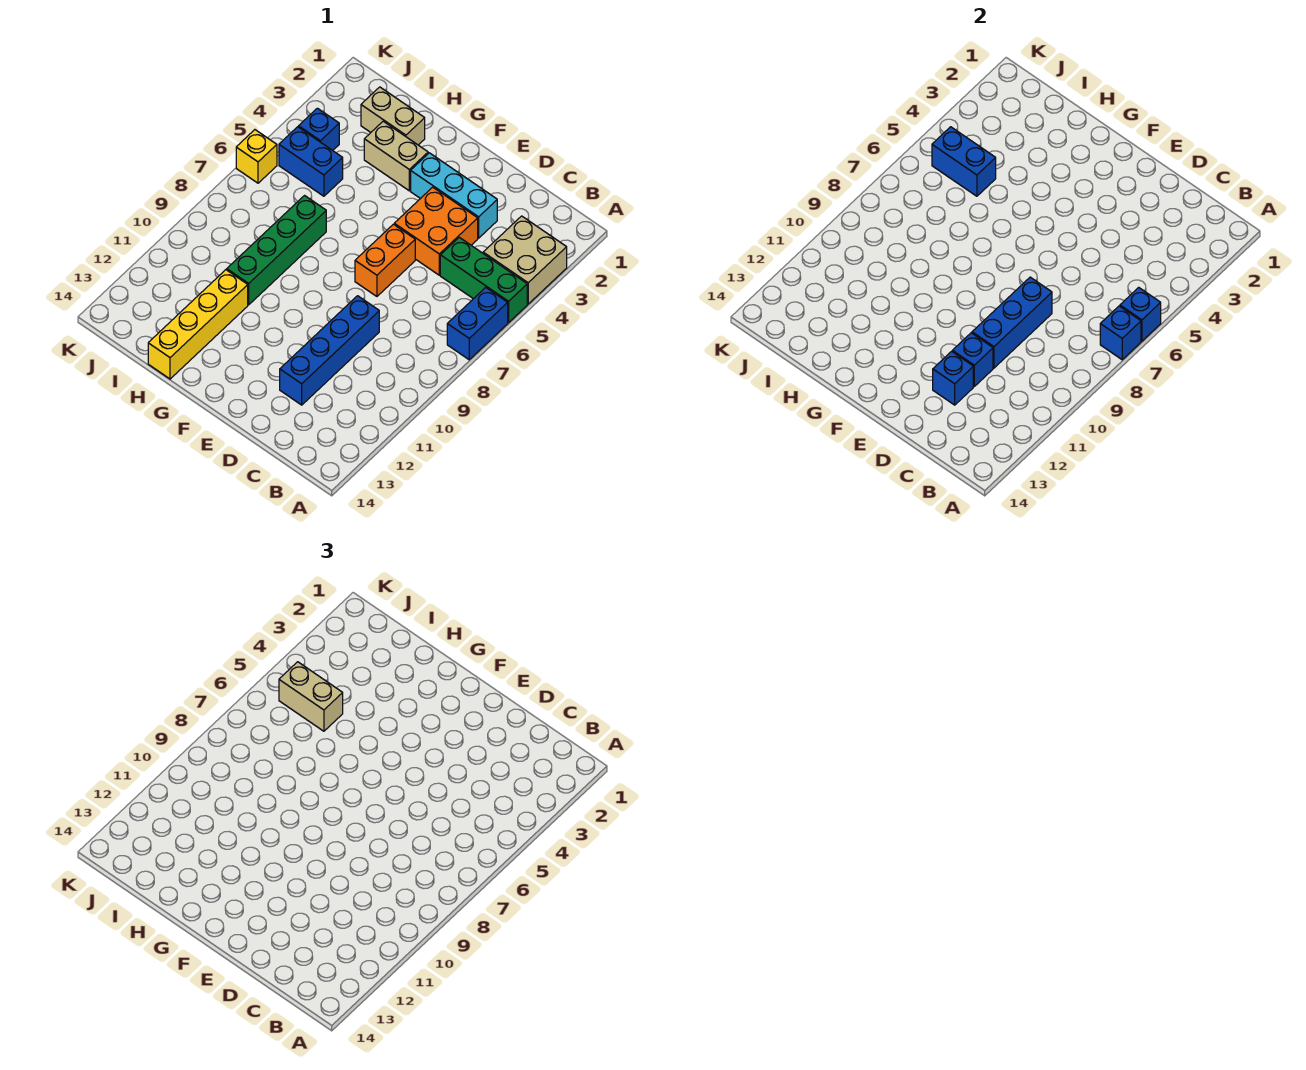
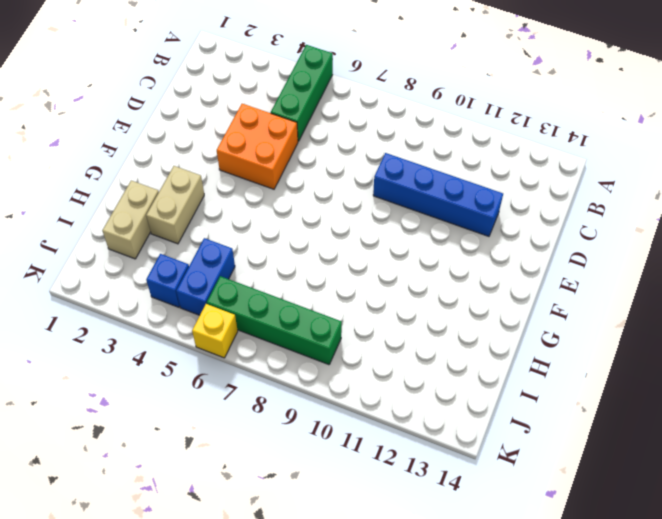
green 1x4 brick [207,276,342,365] -> green 1x4 brick moved to [227,196,326,305]
none -> tan 2x2 brick [483,216,567,304]
none -> blue 1x2 brick [447,287,508,360]
none -> cyan 1x3 brick [411,153,497,238]

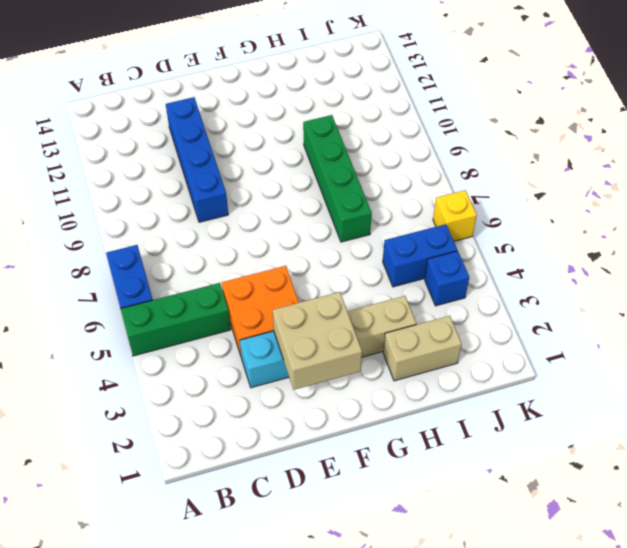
tan 2x2 brick [273,292,362,390] -> tan 2x2 brick moved to [483,216,567,304]
none -> orange 1x2 brick [355,224,415,296]
none -> yellow 1x4 brick [148,270,248,379]
none -> blue 1x1 brick [1120,287,1161,341]

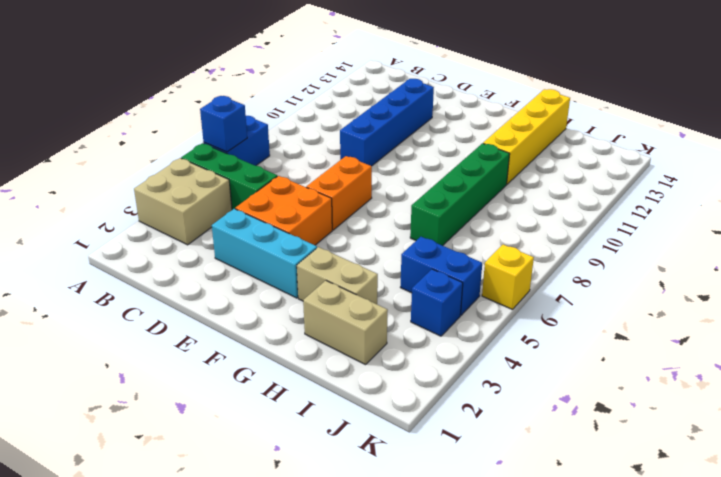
none -> blue 1x1 brick [1100,306,1141,360]
none -> blue 1x3 brick [972,277,1052,368]
none -> blue 1x1 brick [952,333,993,386]

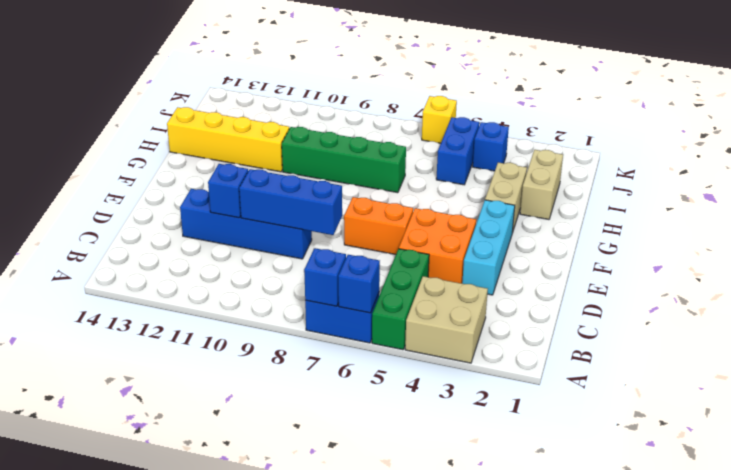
none -> blue 1x1 brick [933,351,973,405]
none -> blue 1x2 brick [932,127,996,196]
none -> tan 1x2 brick [279,662,343,731]

